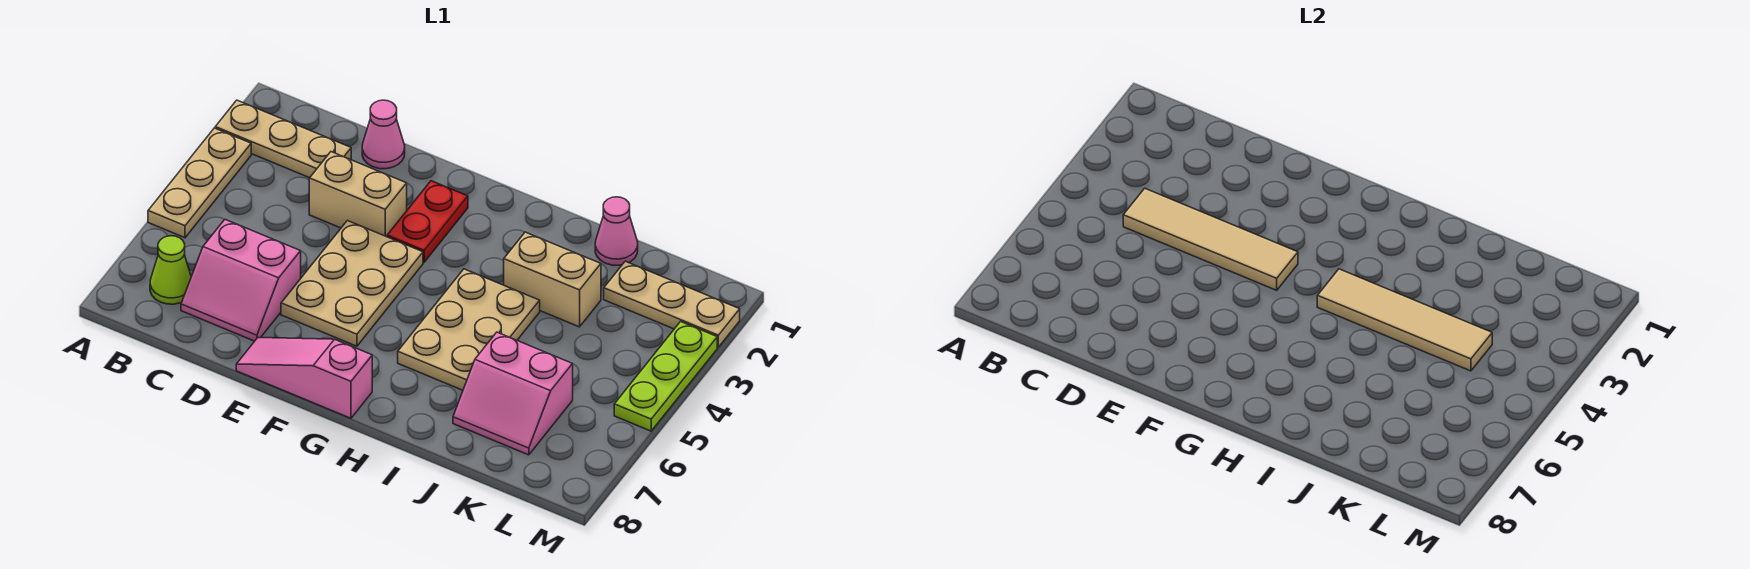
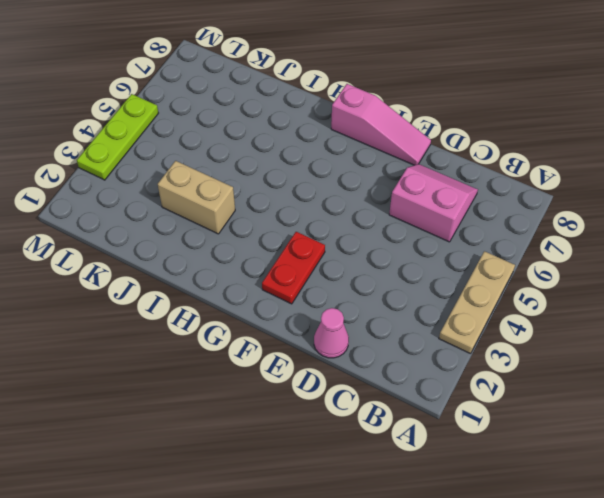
none -> tan 1x3 plate [215,100,351,178]
none -> lime 1x1 cone [150,236,191,304]
none -> tan 1x2 brick [309,152,407,237]

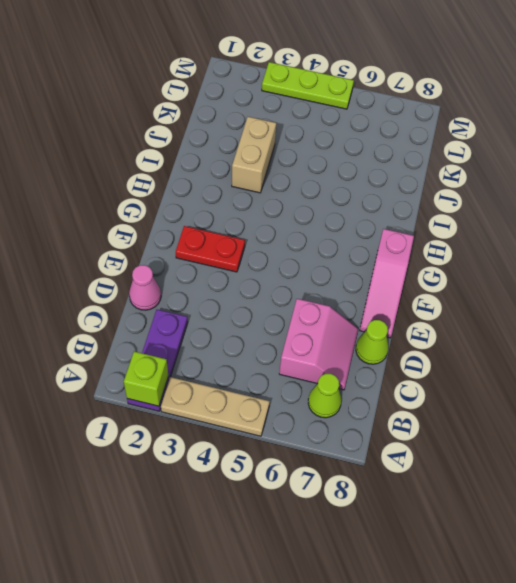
purple 1x3 plate [127,310,188,411] -> tan 1x3 plate [215,100,351,178]
lime 1x1 brick [124,352,168,406] -> none
lime 1x1 cone [356,320,388,364] -> none
none -> tan 1x2 brick [309,152,407,237]
none -> tan 2x3 plate [281,221,423,346]
none -> tan 2x3 plate [398,269,540,390]

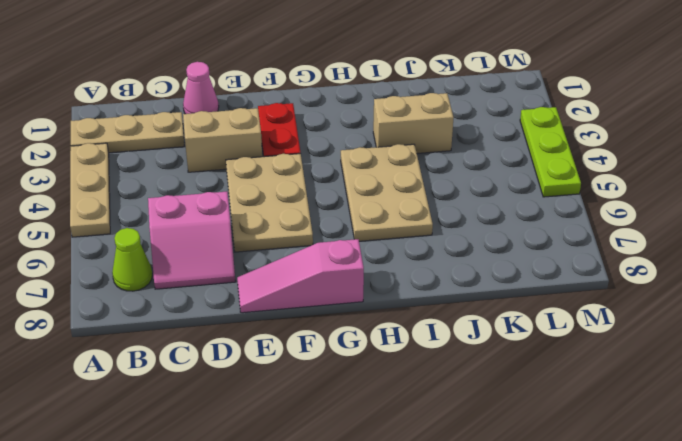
none -> pink 1x1 cone [595,197,638,265]
none -> pink 2x2 slope [453,332,573,455]
none -> tan 1x3 plate [604,261,740,347]

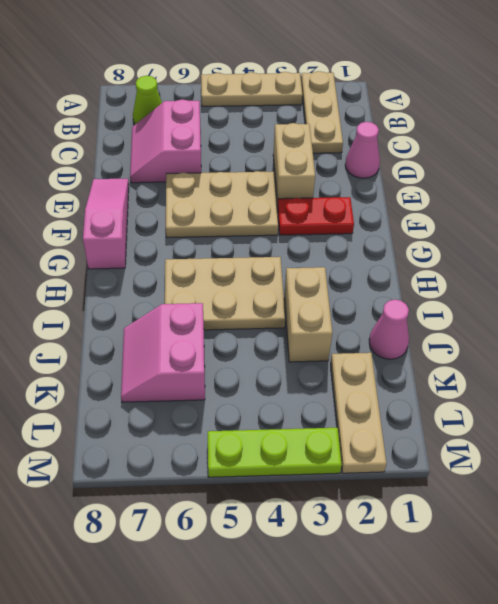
none -> tan 1x4 tile [1123,188,1298,290]
none -> tan 1x4 tile [1317,269,1492,371]

